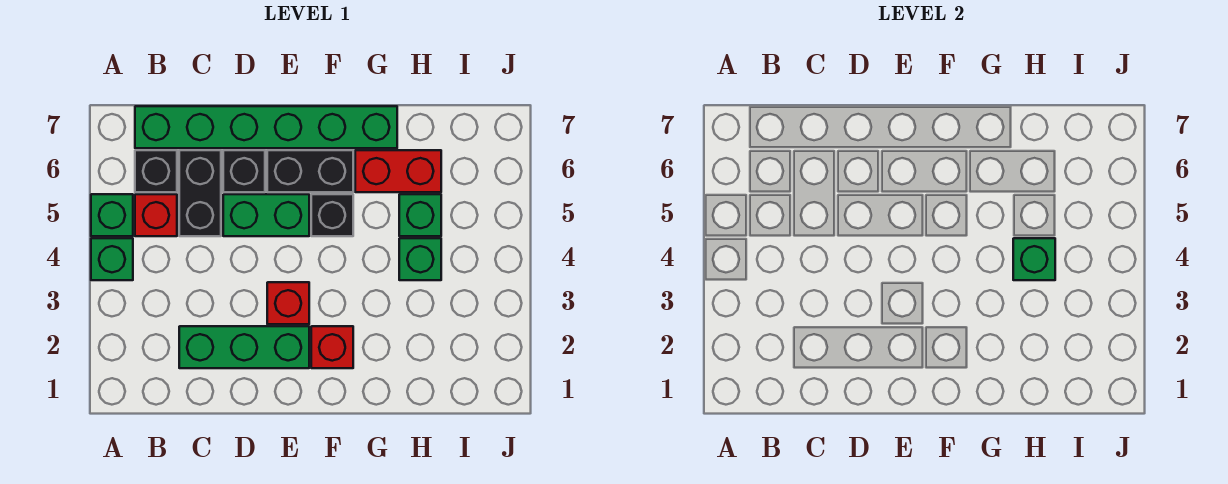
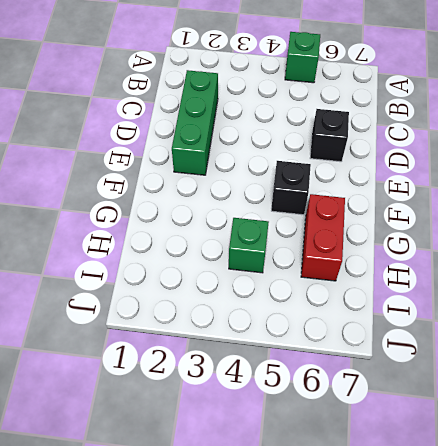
none -> green 1x1 brick [91,238,133,280]
none -> red 1x1 brick [135,194,177,236]
none -> black 1x1 brick [135,150,177,192]

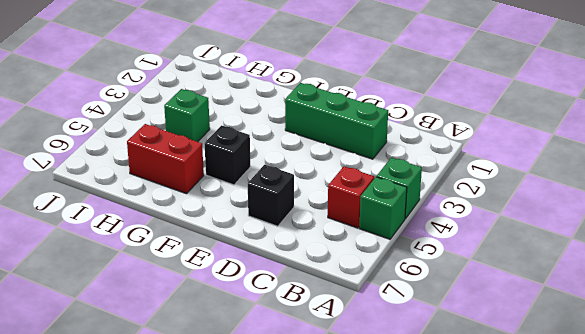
none -> black 1x1 brick [135,150,177,192]
none -> green 1x6 brick [135,106,397,148]
none -> black 1x2 brick [179,150,221,236]

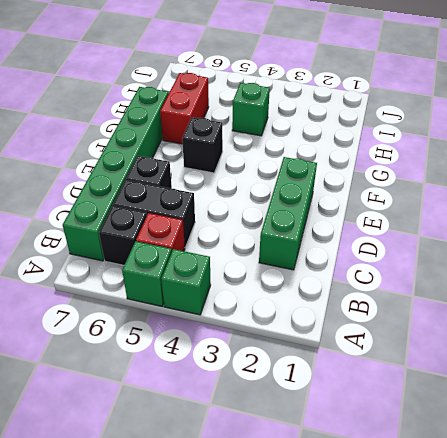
none -> green 1x2 brick [223,194,309,236]
none -> red 1x1 brick [267,282,309,324]
none -> black 1x2 brick [267,150,353,192]

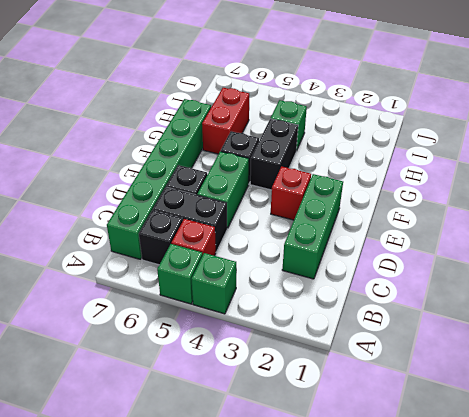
black 1x2 brick [250,119,298,190] -> black 1x2 brick moved to [267,150,353,192]
none -> red 1x1 brick [311,326,353,368]
none -> green 1x1 brick [399,194,441,236]
none -> green 1x1 brick [1013,238,1055,280]

